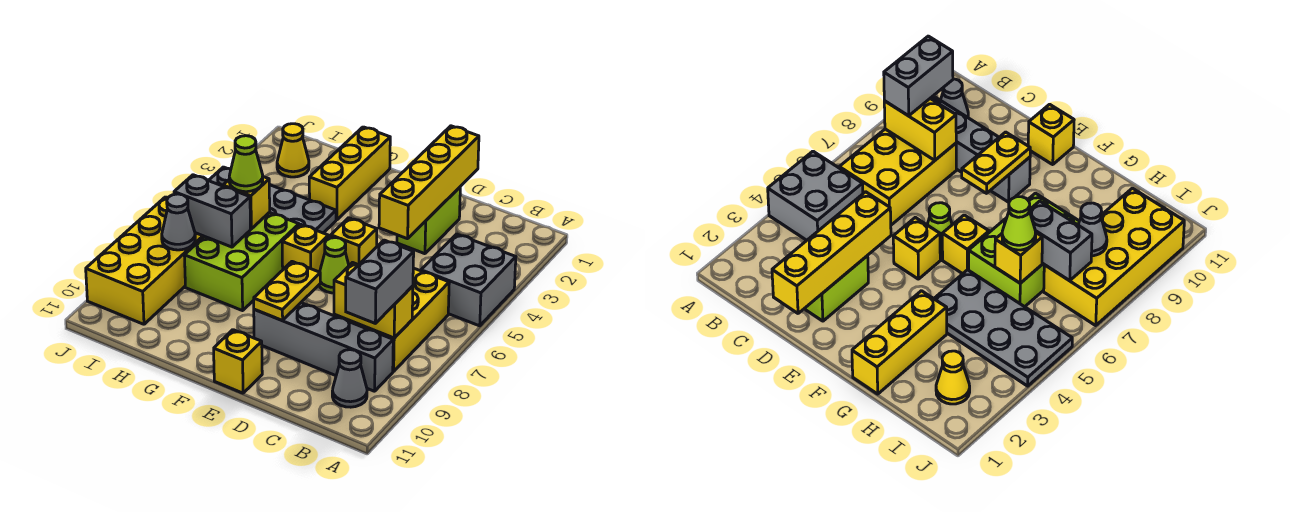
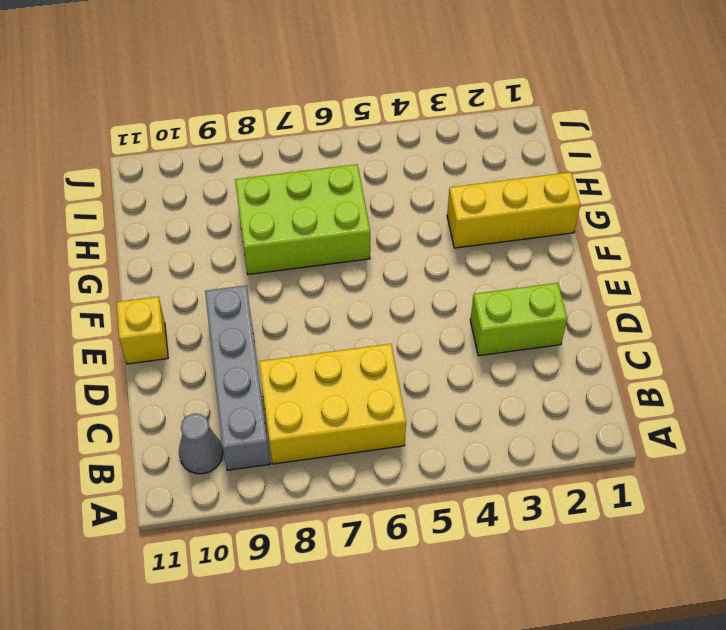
none -> grey 2x2 brick [421,234,516,326]
none -> yellow 1x1 brick [331,218,377,265]
none -> lime 1x1 cone [319,238,349,293]

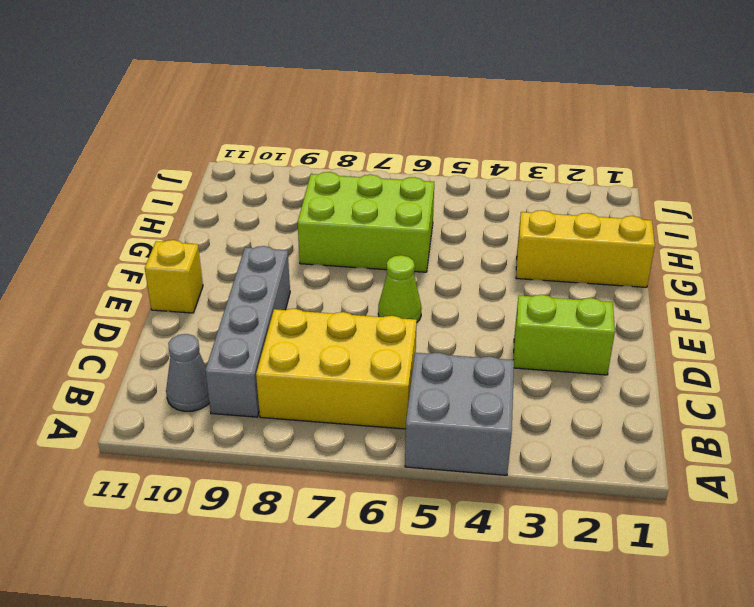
none -> yellow 1x1 brick [331,218,377,265]
none -> yellow 1x1 brick [282,224,328,272]
none -> grey 2x4 plate [208,167,336,233]

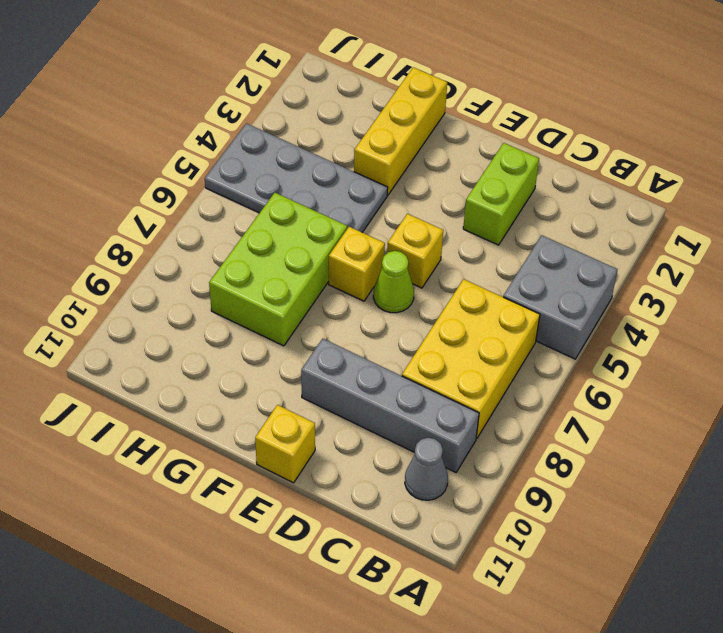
none -> yellow 1x1 cone [277,124,309,177]
none -> yellow 2x4 brick [86,197,204,324]
none -> yellow 1x2 brick [334,263,413,338]

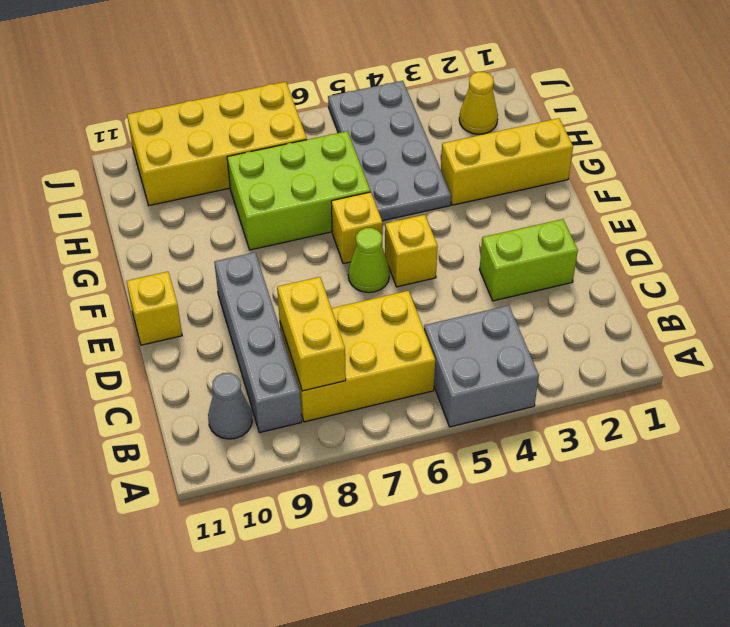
none -> yellow 1x4 brick [379,126,479,239]
none -> yellow 1x2 plate [254,262,320,320]
none -> yellow 1x1 brick [223,177,270,229]

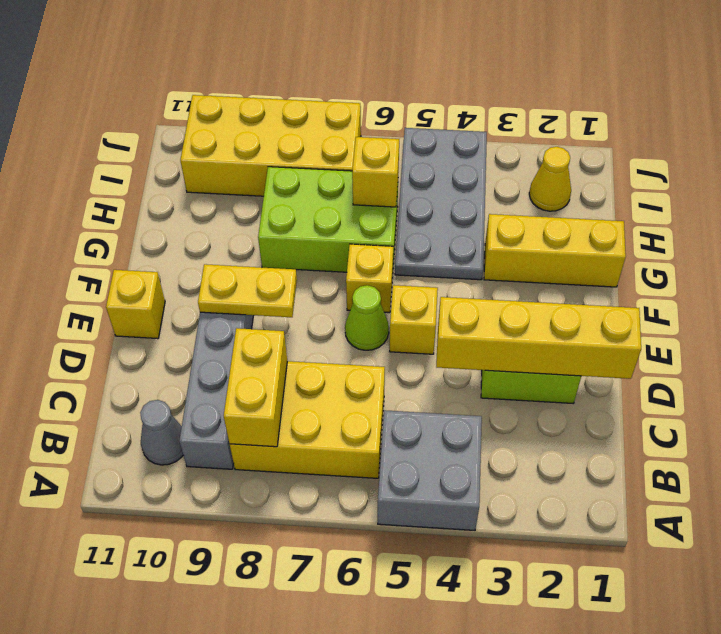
none -> grey 1x2 brick [174,175,251,247]
none -> grey 1x1 cone [162,194,195,250]
none -> grey 1x2 brick [346,240,414,323]

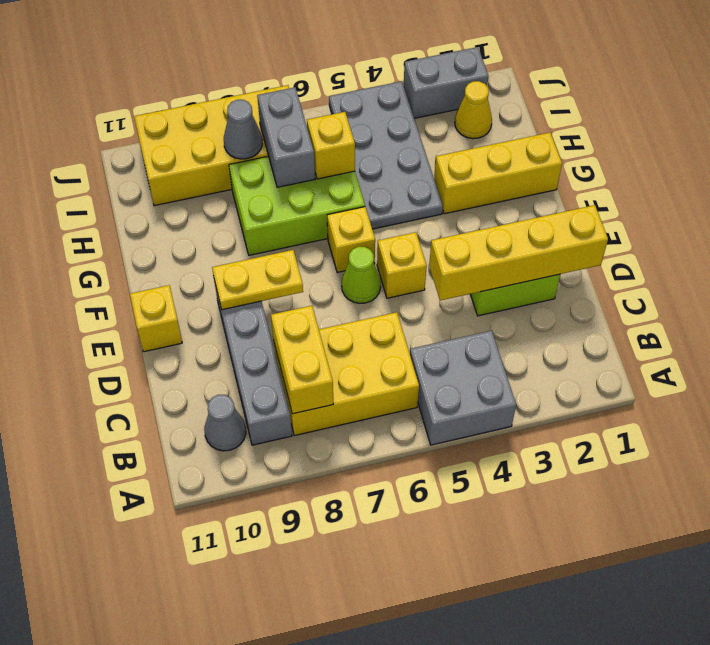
grey 1x2 brick [404,47,489,118] -> grey 1x2 brick moved to [346,240,414,323]
none -> lime 1x1 cone [229,136,263,192]

